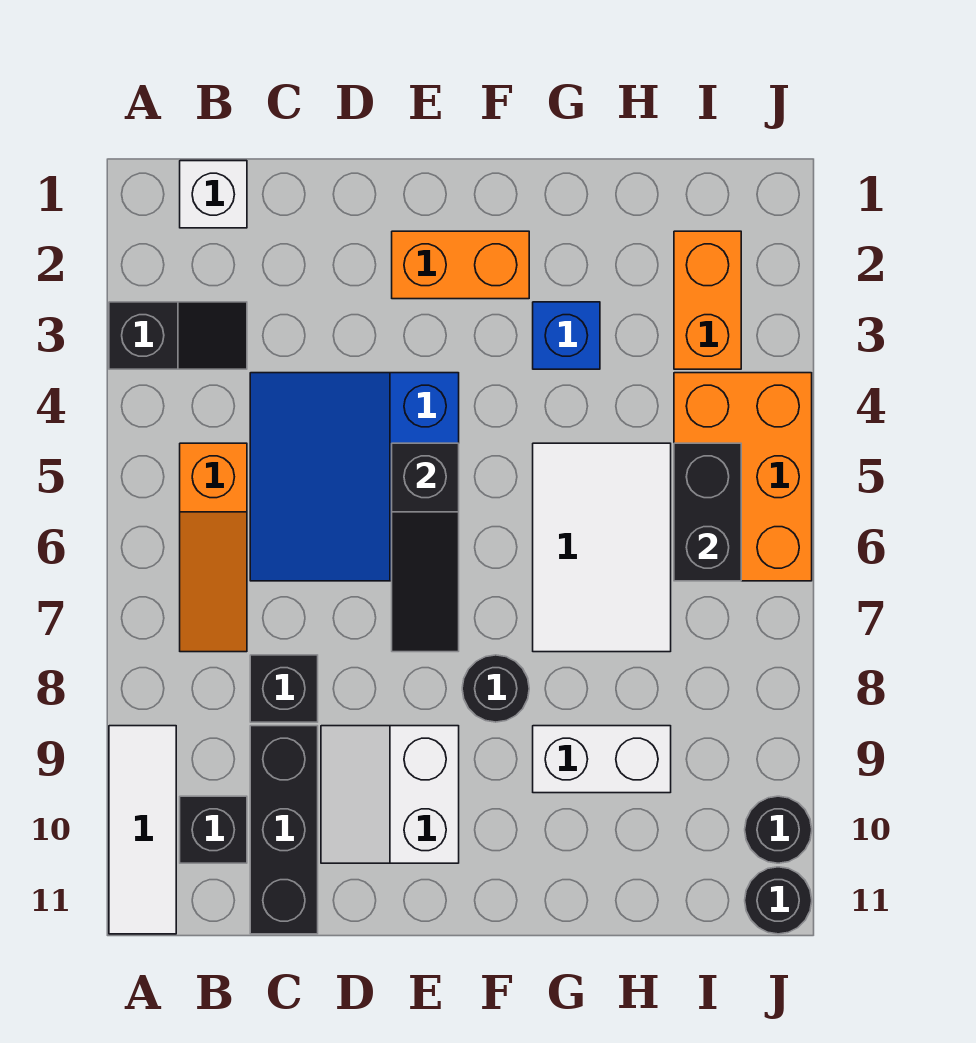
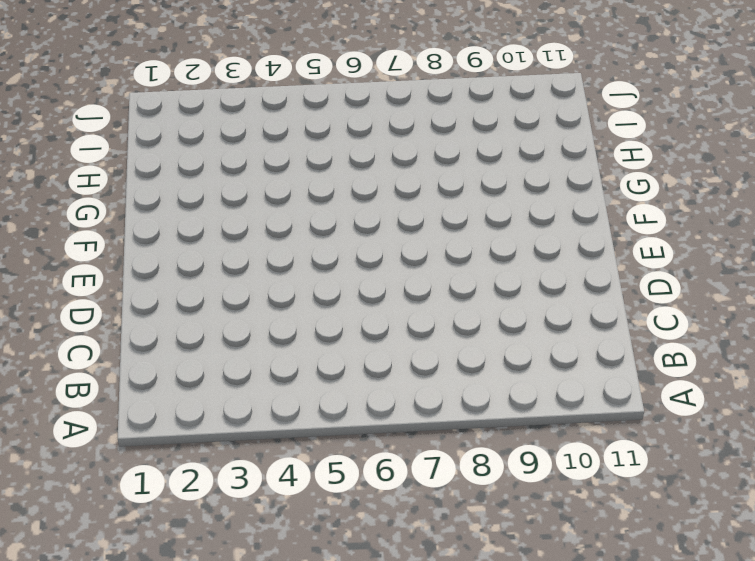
none -> black 1x2 slope [109,302,247,369]
none -> white 1x3 tile [109,726,176,934]
none -> white 1x1 brick [180,161,247,228]

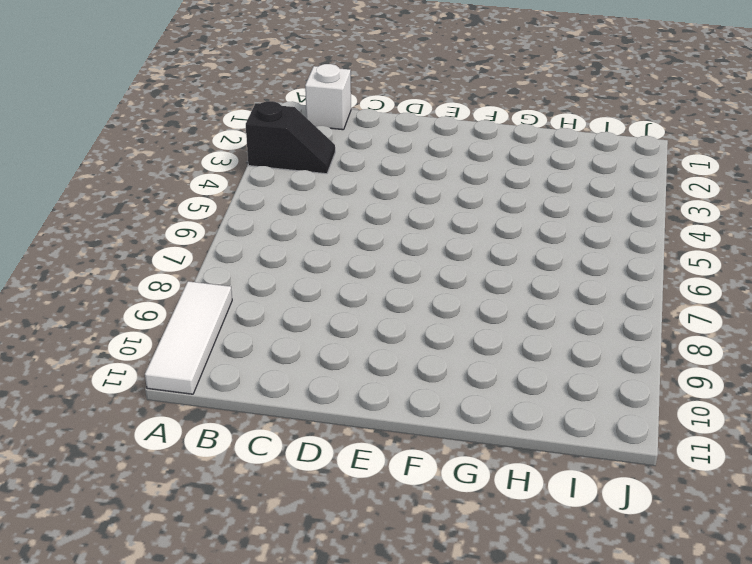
none -> orange 1x3 slope [180,443,247,652]
none -> black 1x1 brick [180,796,247,863]
none -> blue 3x3 slope [250,373,459,581]

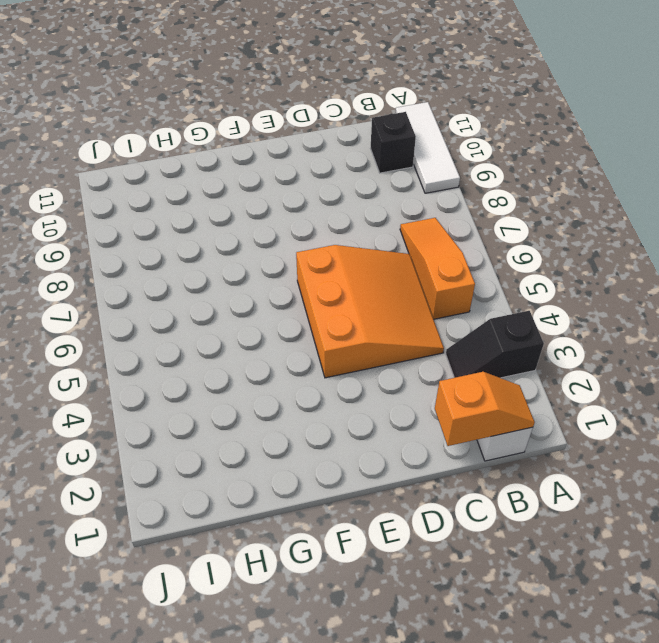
orange 1x2 slope [435,372,535,446] -> none
orange 3x3 slope [296,245,444,378] -> blue 3x3 slope [250,373,459,581]
none -> black 1x1 brick [250,655,318,722]
none -> black 1x3 brick [250,726,318,934]
none -> white 2x2 slope [321,726,459,863]

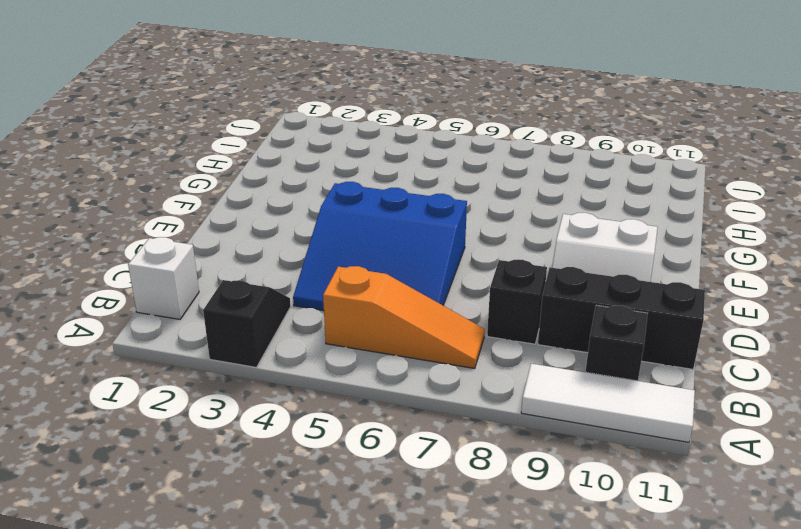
none -> orange 1x2 brick [392,231,529,299]
none -> black 1x1 round brick [462,655,529,722]
none -> blue 1x1 brick [533,302,600,369]

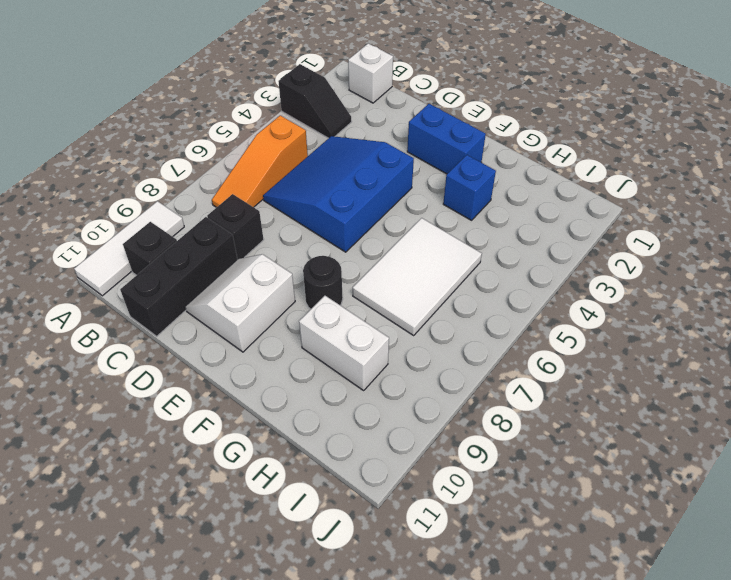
blue 1x2 brick [407,104,486,174] -> orange 1x2 brick [392,231,529,299]
none -> orange 1x2 brick [674,231,741,369]
none -> orange 2x3 brick [674,373,812,581]
none -> black 1x1 round brick [745,796,812,863]

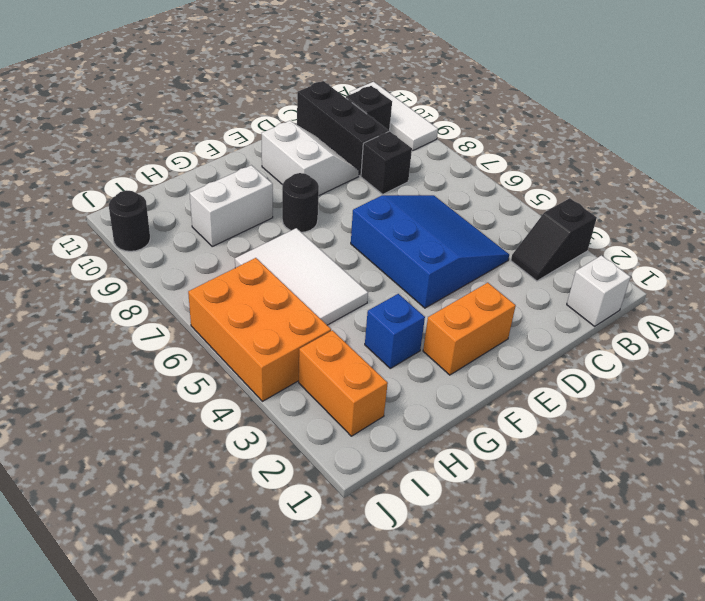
none -> orange 1x3 slope [180,443,247,652]
none -> black 1x1 round brick [745,867,812,934]
none -> black 1x3 slope [392,443,459,652]

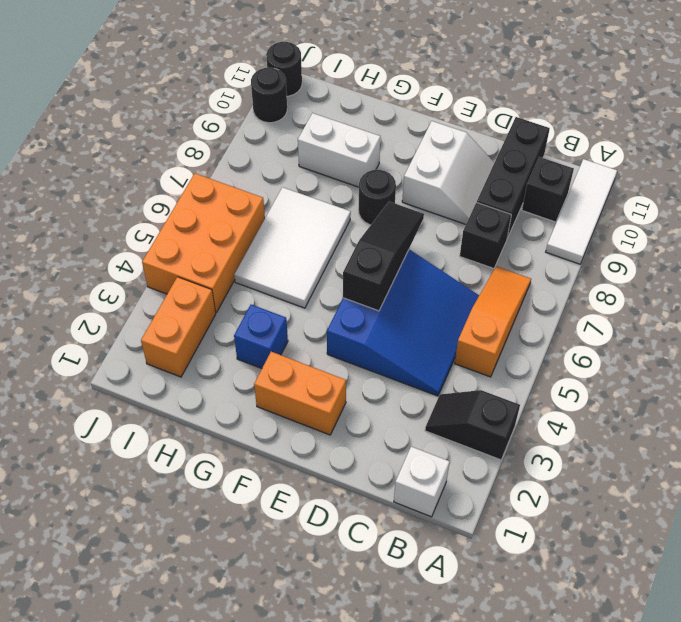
none -> black 1x2 brick [674,443,741,581]

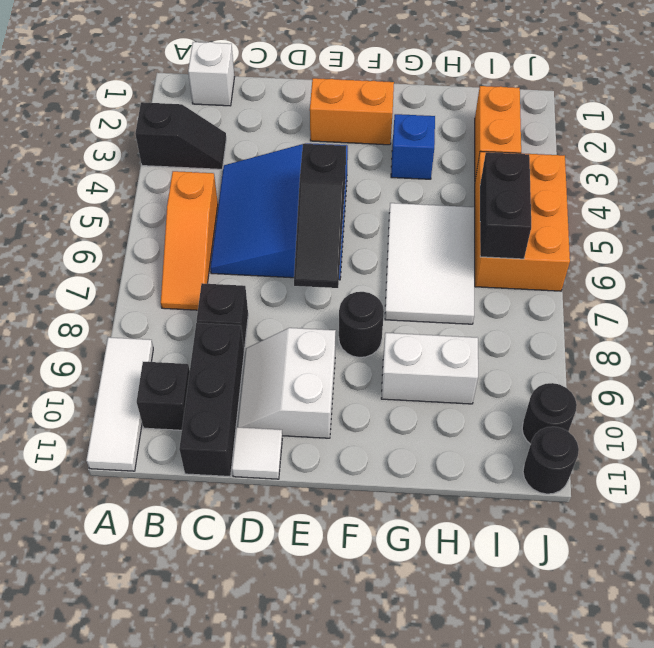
white 1x1 tile [232,427,282,479] -> none

